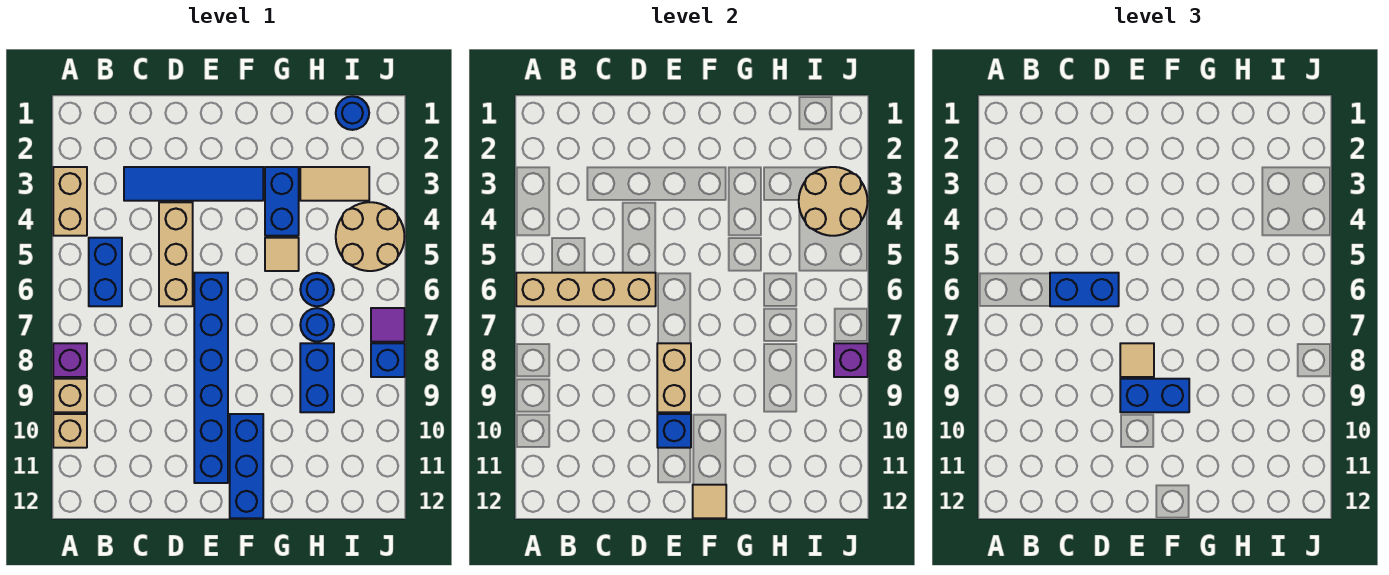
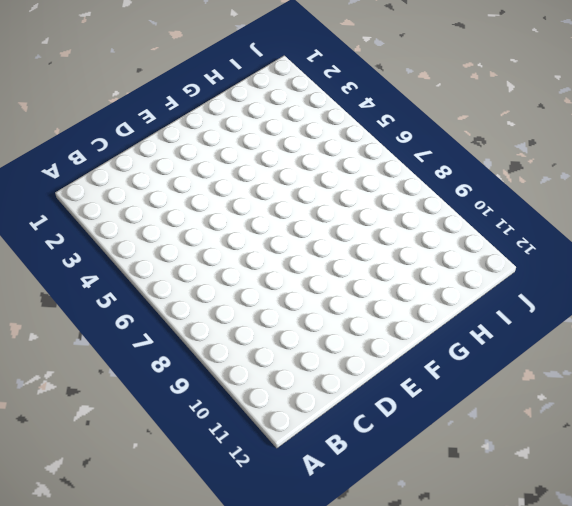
none -> tan 1x2 brick [53,167,87,236]
none -> purple 1x1 brick [53,343,87,377]
none -> tan 1x1 brick [53,379,87,412]

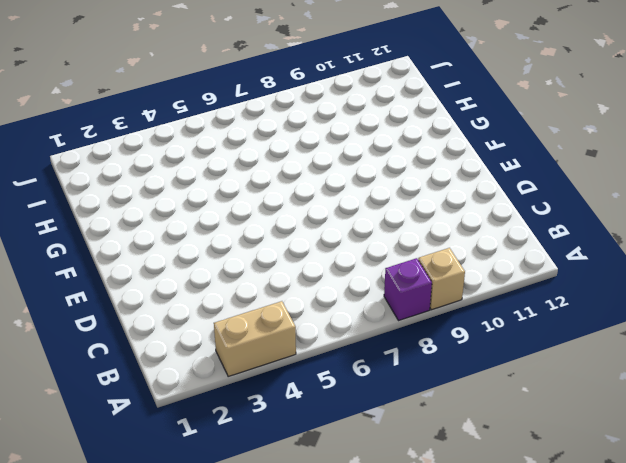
none -> tan 1x1 brick [53,414,87,448]
none -> blue 1x2 brick [89,238,122,306]
none -> blue 1x4 tile [124,167,263,201]

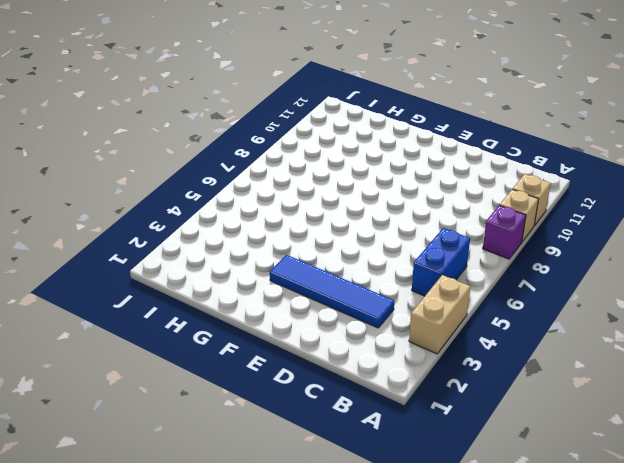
none -> tan 1x3 brick [159,202,193,306]
none -> blue 1x6 brick [194,273,228,483]
none -> blue 1x3 brick [230,414,263,518]

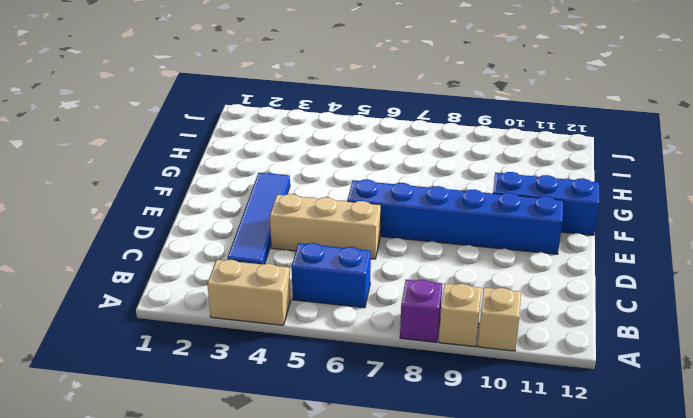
none -> blue 1x2 brick [265,167,299,236]
none -> tan 1x1 tile [265,238,299,271]
none -> tan 1x2 tile [300,167,369,201]

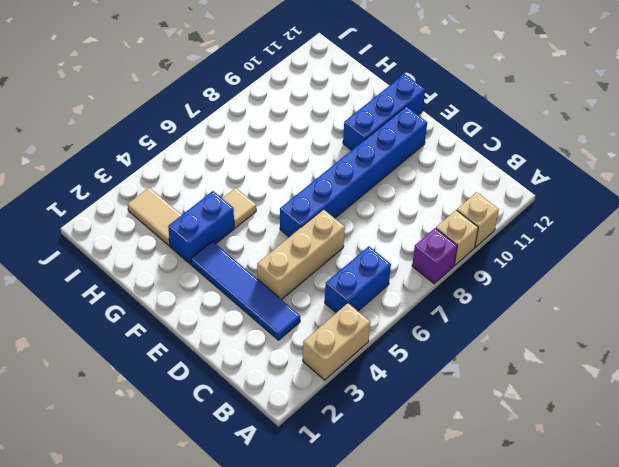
none -> blue 1x1 round brick [300,273,334,306]
none -> blue 1x1 round brick [300,308,334,342]
none -> blue 1x2 brick [300,343,334,412]

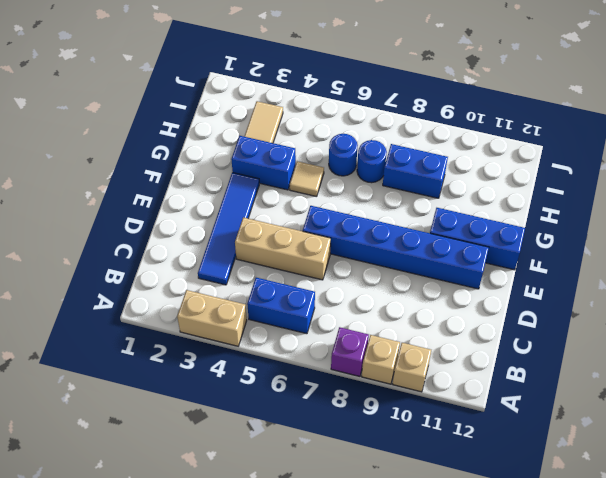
none -> blue 1x1 round brick [336,96,369,130]
none -> tan 2x2 round brick [336,202,405,271]
none -> purple 1x1 tile [371,308,405,342]

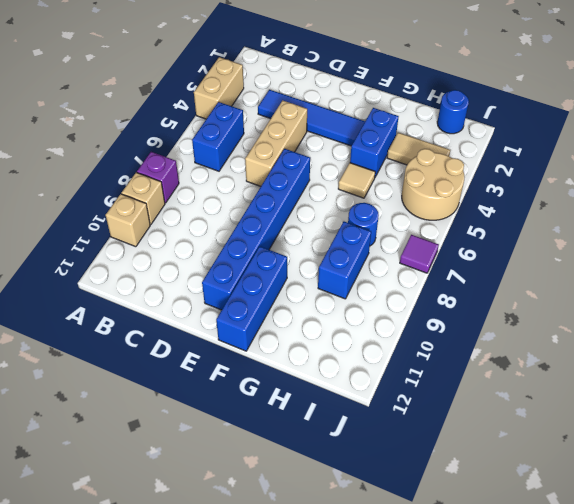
none -> blue 1x1 round brick [300,273,334,306]
none -> blue 1x1 brick [371,343,405,377]
none -> tan 1x4 brick [516,273,656,306]

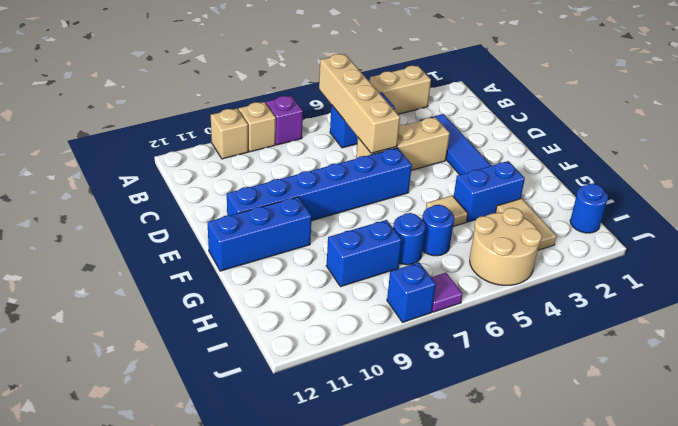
none -> tan 1x2 brick [657,343,691,412]
none -> blue 1x1 brick [657,414,691,448]
none -> tan 1x1 tile [693,485,726,518]

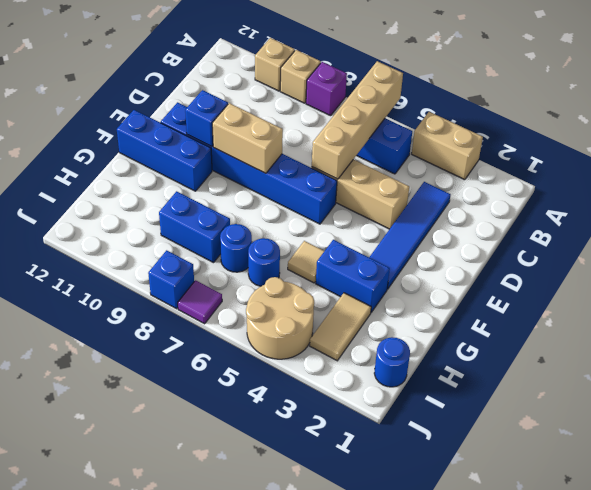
none -> tan 1x1 tile [693,485,726,518]
none -> tan 2x2 round brick [799,167,868,236]
none -> purple 1x1 brick [834,343,868,377]

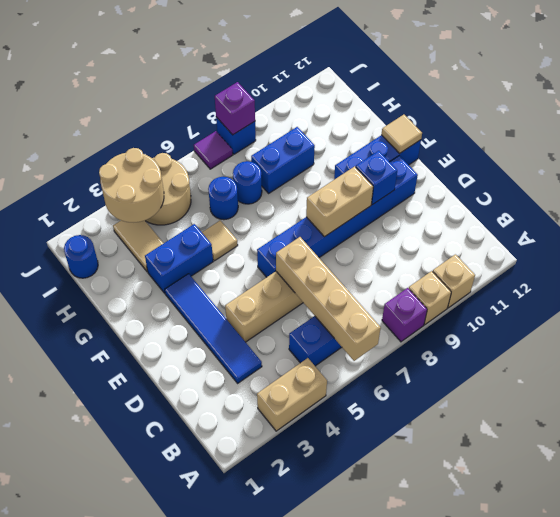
none -> blue 1x2 brick [1050,273,1119,306]
none -> tan 1x1 tile [1120,343,1154,377]
none -> blue 1x2 brick [1120,379,1189,412]

